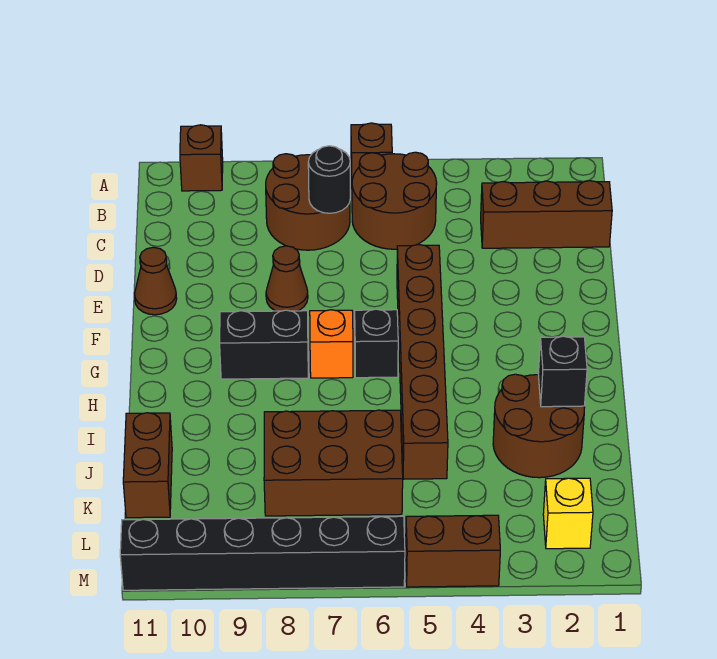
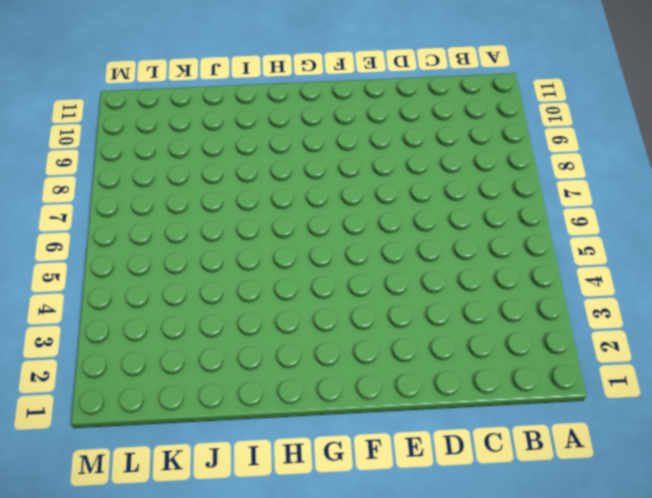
none -> brown 1x1 brick [351,123,392,185]
none -> brown 1x1 brick [180,125,223,191]
none -> brown 2x2 round brick [352,152,437,249]

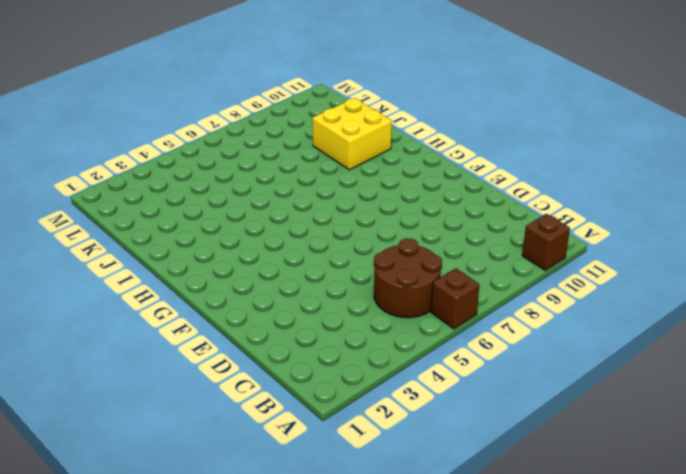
yellow 2x2 brick [312,98,392,170] -> none
none -> brown 2x2 round brick [266,154,350,250]
none -> brown 1x3 brick [481,181,612,248]
none -> brown 1x6 brick [397,245,448,479]

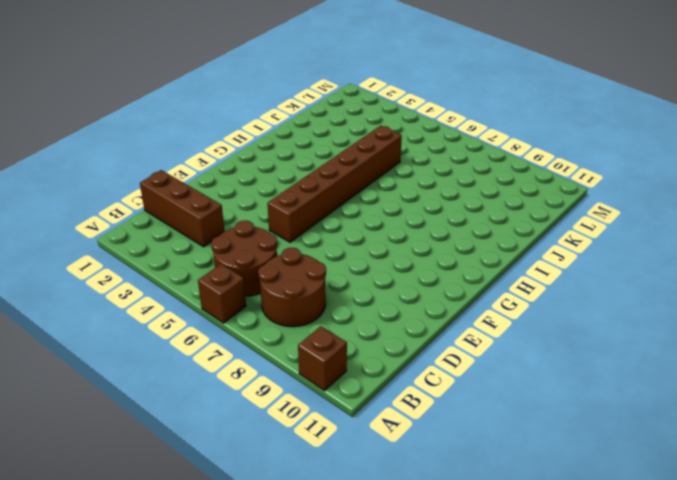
none -> brown 1x1 cone [266,246,308,311]
none -> brown 1x1 cone [135,247,177,315]
none -> black 1x1 brick [355,309,398,378]

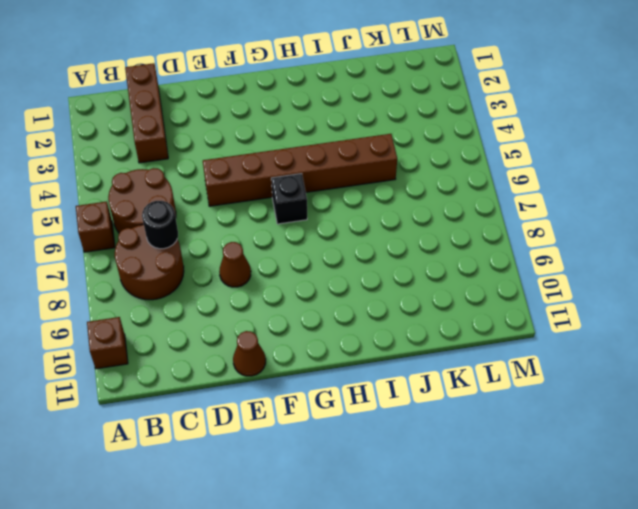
none -> orange 1x1 brick [310,310,353,378]
none -> black 1x2 brick [220,310,308,379]
none -> brown 2x2 round brick [493,374,585,478]

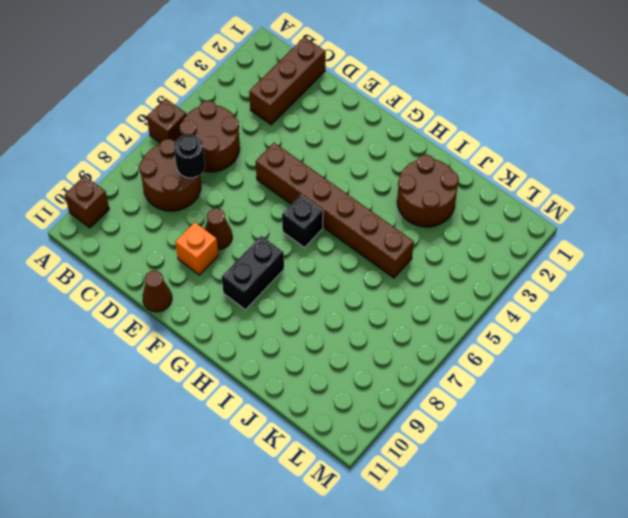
orange 1x1 brick [175,222,218,275] -> orange 1x1 brick moved to [310,310,353,378]
none -> brown 2x3 brick [264,410,403,516]
none -> brown 1x2 brick [123,413,172,518]
none -> yellow 1x1 brick [543,478,593,549]

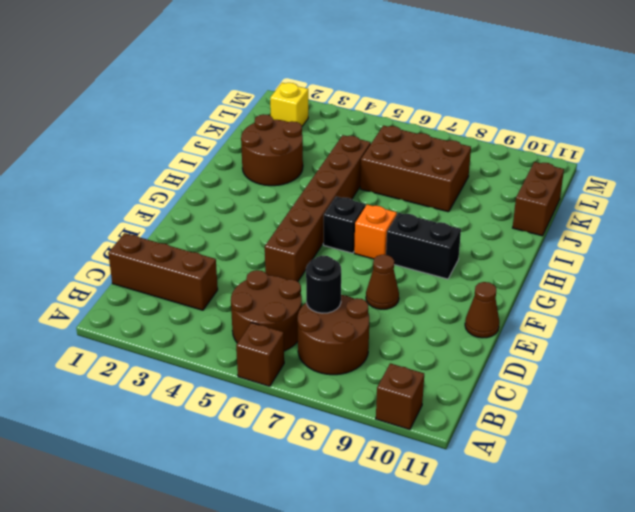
none -> brown 1x2 brick [406,515,500,587]
none -> black 1x6 brick [120,516,405,590]
none -> black 1x1 brick [538,336,587,407]

